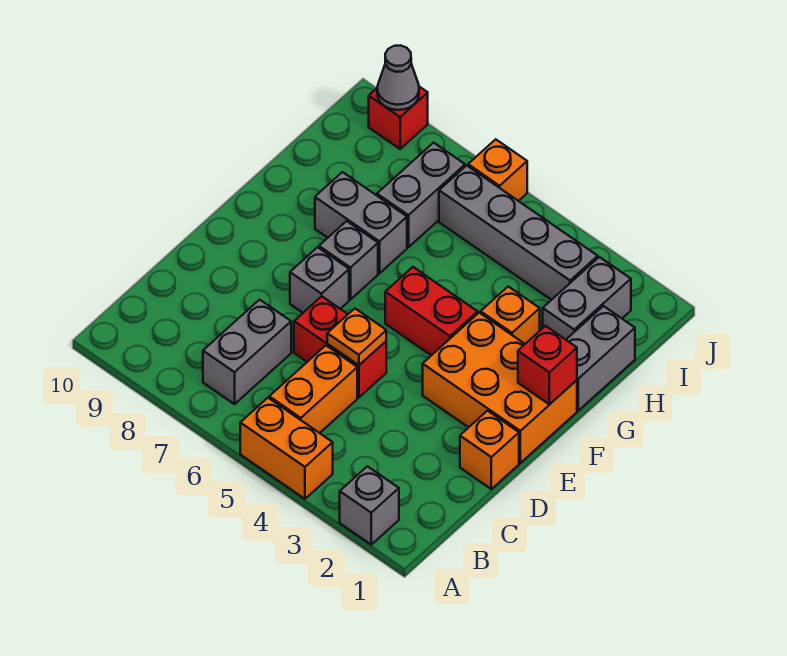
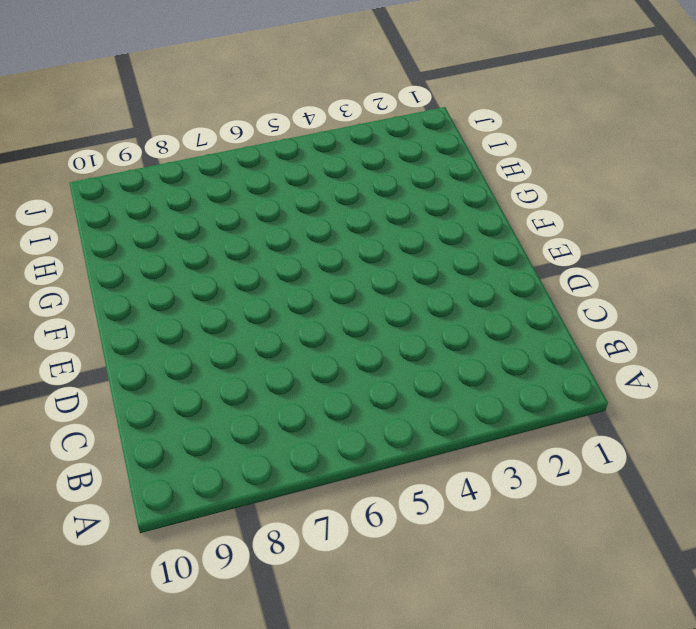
none -> grey 1x1 brick [340,466,399,545]
none -> orange 1x2 brick [240,398,333,499]
none -> orange 1x2 brick [269,346,357,433]

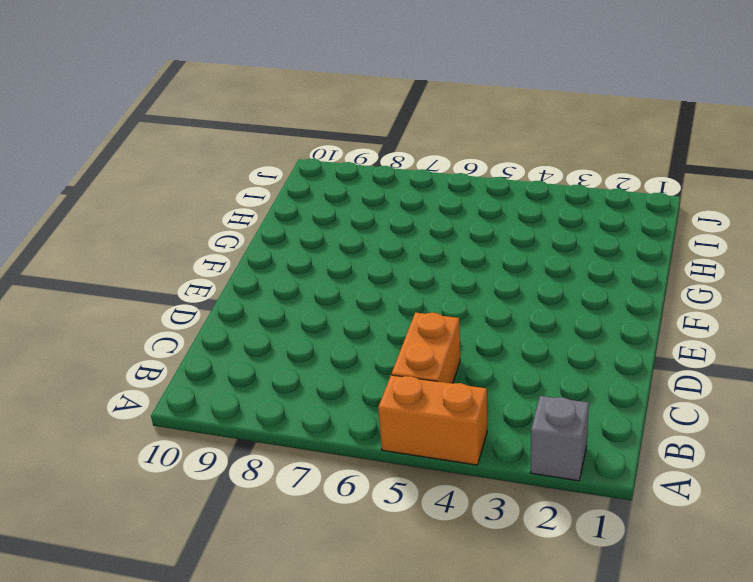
none -> grey 1x2 brick [203,300,291,404]
none -> orange 1x1 brick [460,411,519,489]
none -> red 1x2 brick [294,296,386,398]

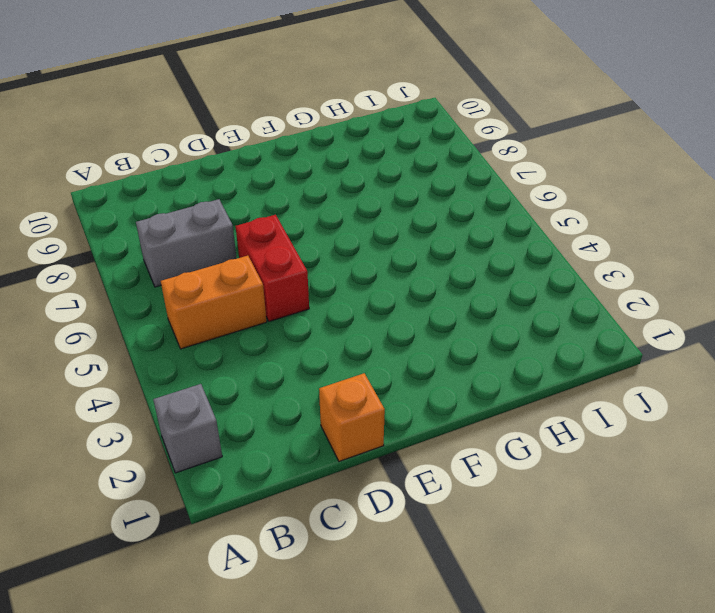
none -> orange 1x2 brick [240,398,333,499]
none -> orange 2x3 brick [423,313,577,463]
none -> grey 1x1 brick [290,247,349,313]

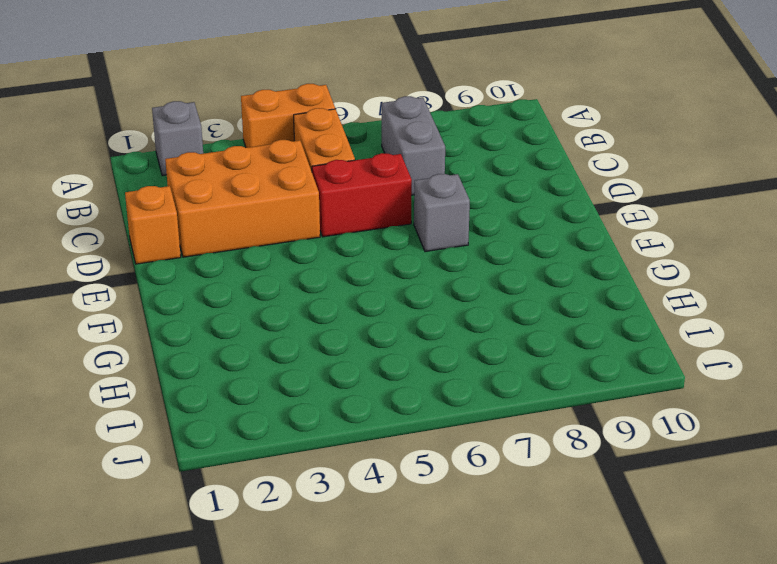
orange 2x3 brick [165,140,320,257] -> orange 2x3 brick moved to [423,313,577,463]
none -> red 1x2 brick [385,267,478,355]
none -> grey 1x1 brick [319,221,378,300]
none -> grey 1x2 brick [566,306,635,411]

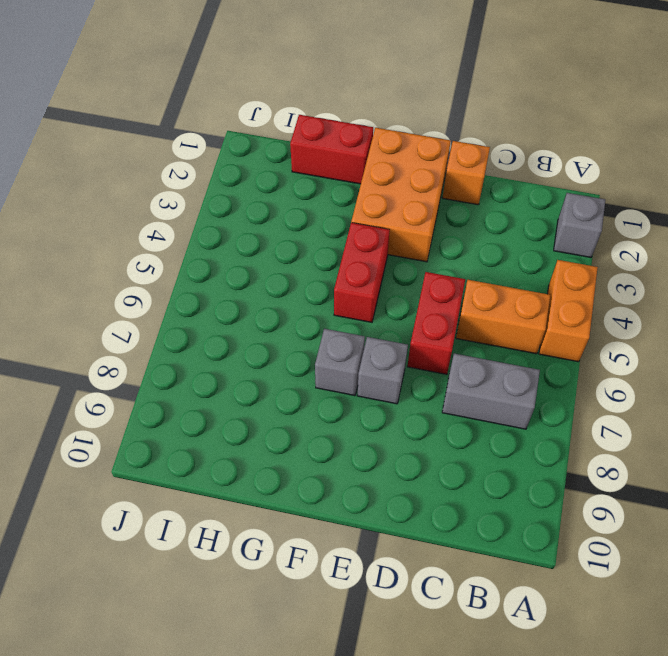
red 1x2 brick [290,115,373,184] -> grey 1x2 brick [566,306,635,411]
none -> orange 1x1 brick [481,287,540,344]
none -> grey 1x2 brick [315,172,407,273]
none -> grey 1x2 brick [543,257,631,340]

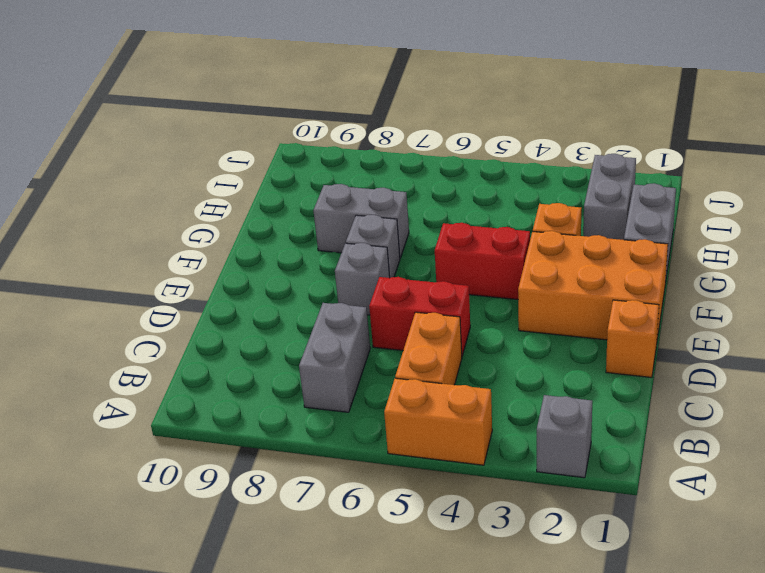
none -> grey 1x2 brick [377,143,465,247]
none -> grey 1x4 brick [439,166,598,300]
none -> orange 1x1 brick [468,139,527,201]

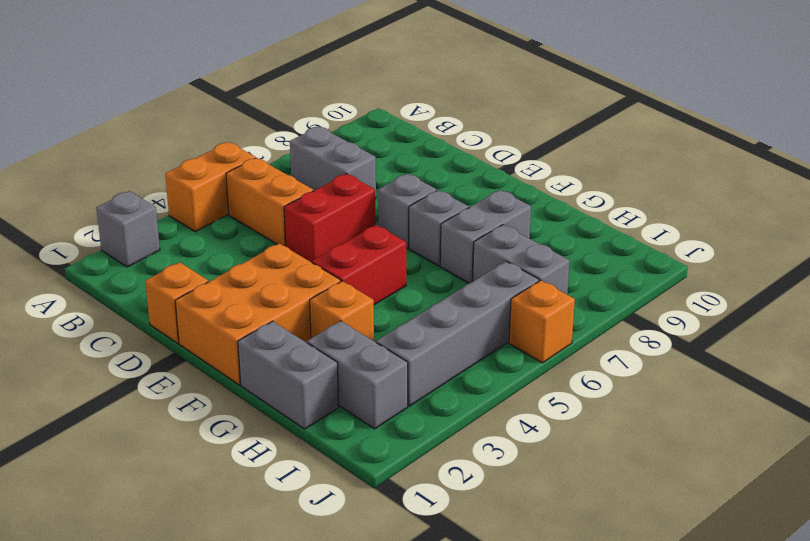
none -> red 1x1 brick [369,87,428,149]
none -> orange 1x1 plate [327,309,386,365]
none -> red 1x1 brick [518,326,577,404]

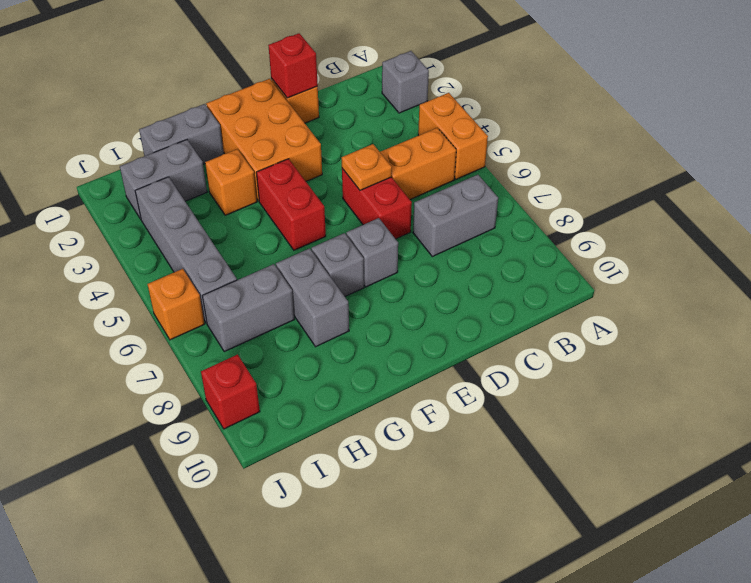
red 1x1 brick [268,33,318,98] -> red 1x1 brick moved to [518,326,577,404]
none -> grey 1x1 cone [377,45,419,110]

